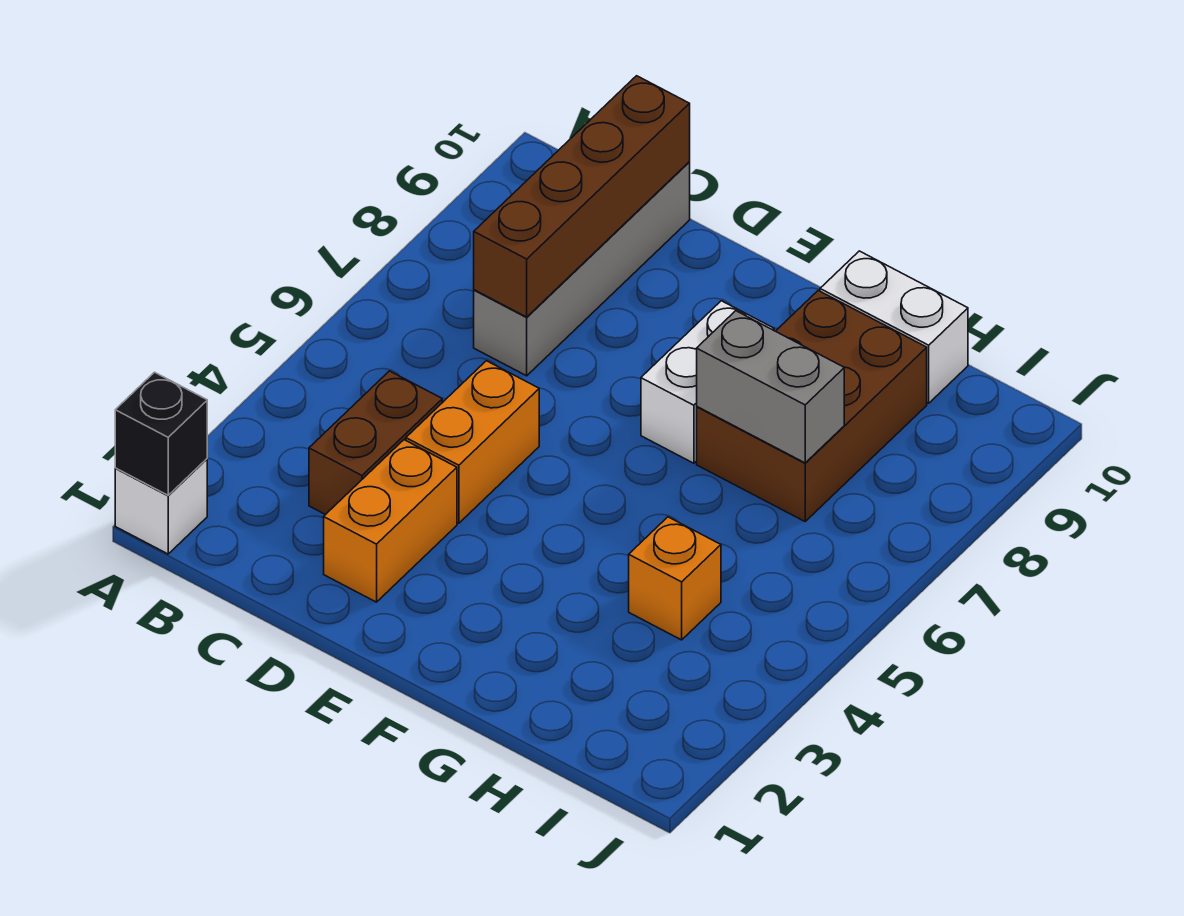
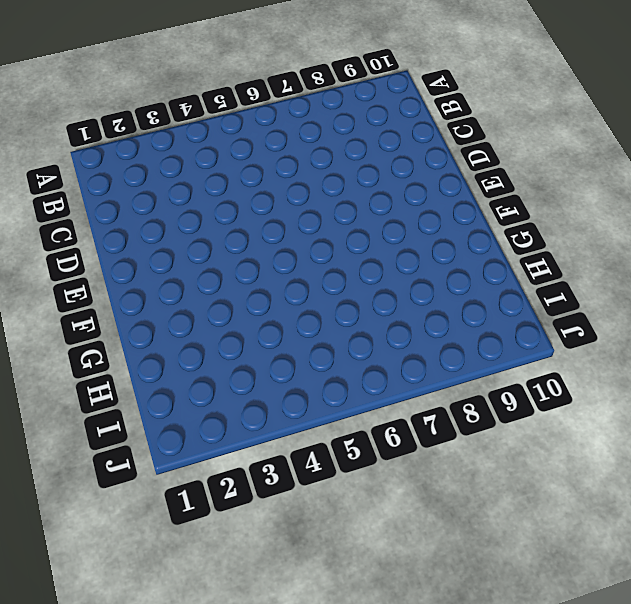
none -> white 1x1 brick [115,459,207,554]
none -> brown 1x2 brick [309,371,442,515]
none -> grey 1x4 brick [474,162,690,376]

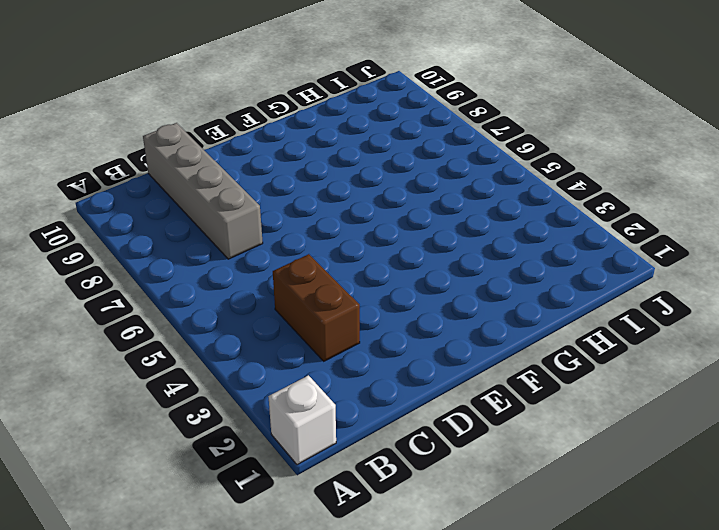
none -> orange 1x2 brick [324,440,457,602]
none -> orange 1x2 brick [406,361,539,523]
none -> white 1x2 brick [641,301,774,463]

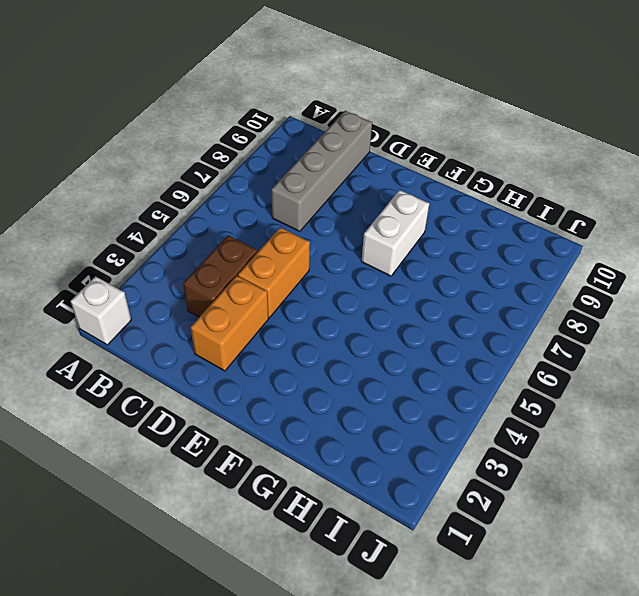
none -> brown 2x3 brick [697,291,927,521]
none -> white 1x2 brick [820,251,968,403]
none -> orange 1x1 brick [629,517,721,640]

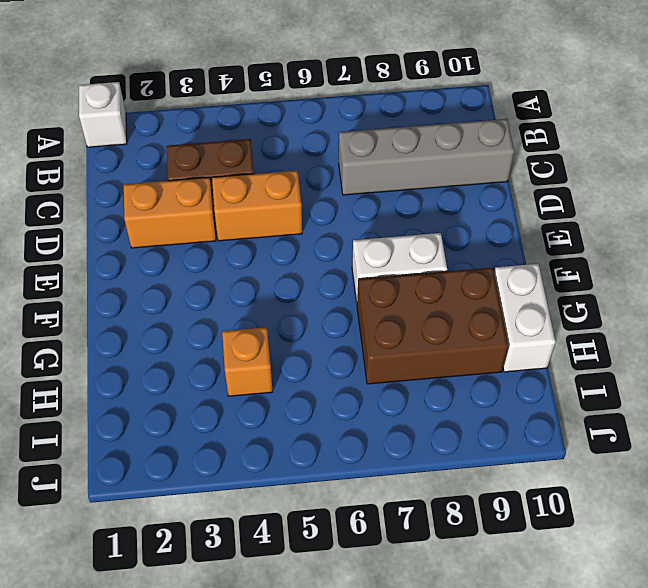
none -> black 1x1 brick [115,372,207,495]
none -> brown 1x4 brick [474,76,690,317]
none -> grey 1x2 brick [697,311,844,463]

